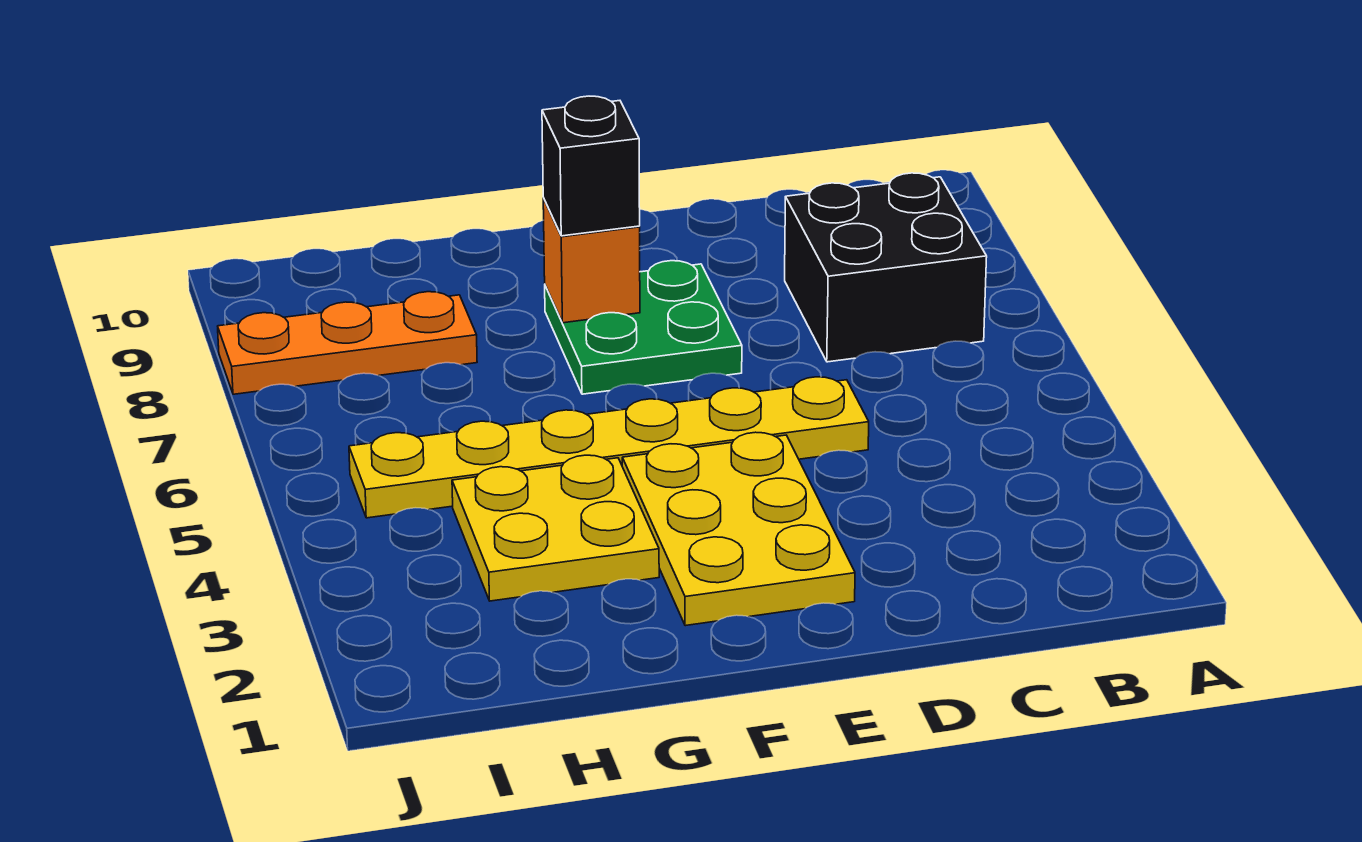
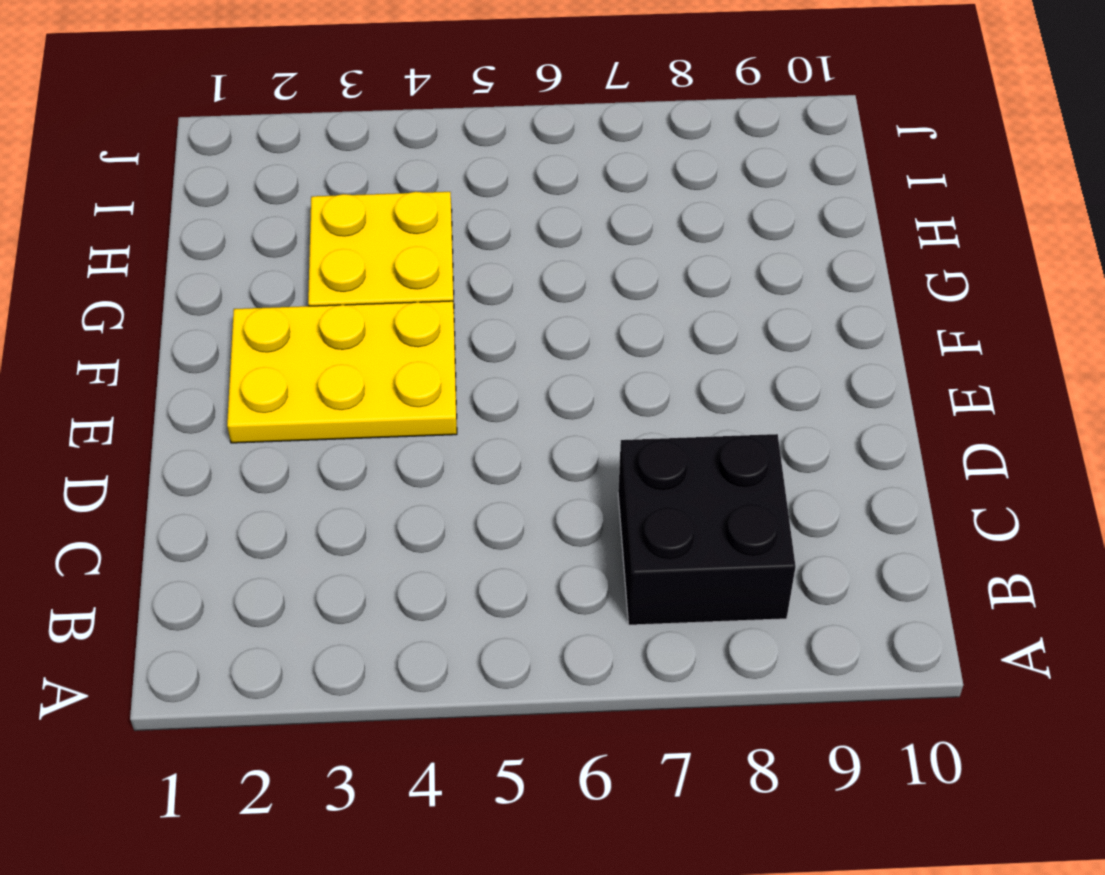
none -> yellow 1x6 plate [349,377,869,518]
none -> green 2x2 plate [545,261,742,394]

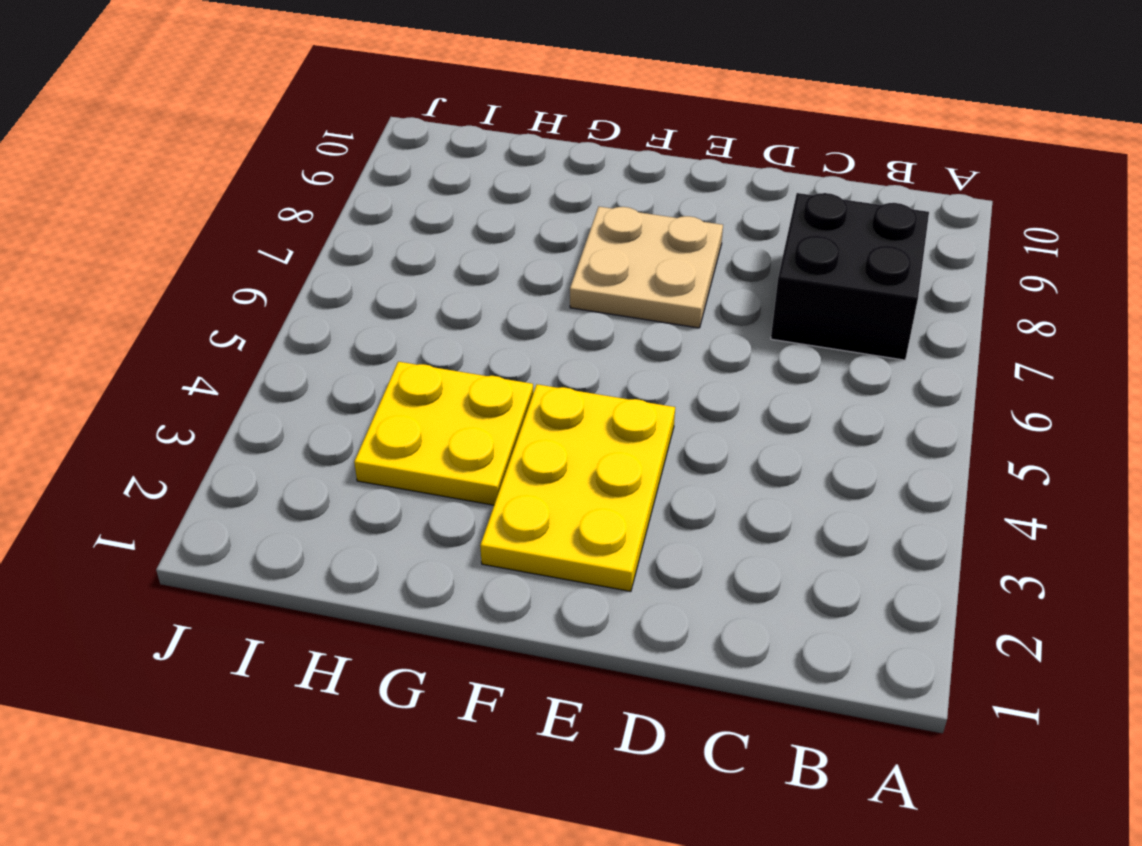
tan 2x2 plate [570,207,723,328] -> green 2x2 plate [545,261,742,394]
none -> yellow 1x6 plate [349,377,869,518]
none -> orange 1x3 plate [218,292,477,394]

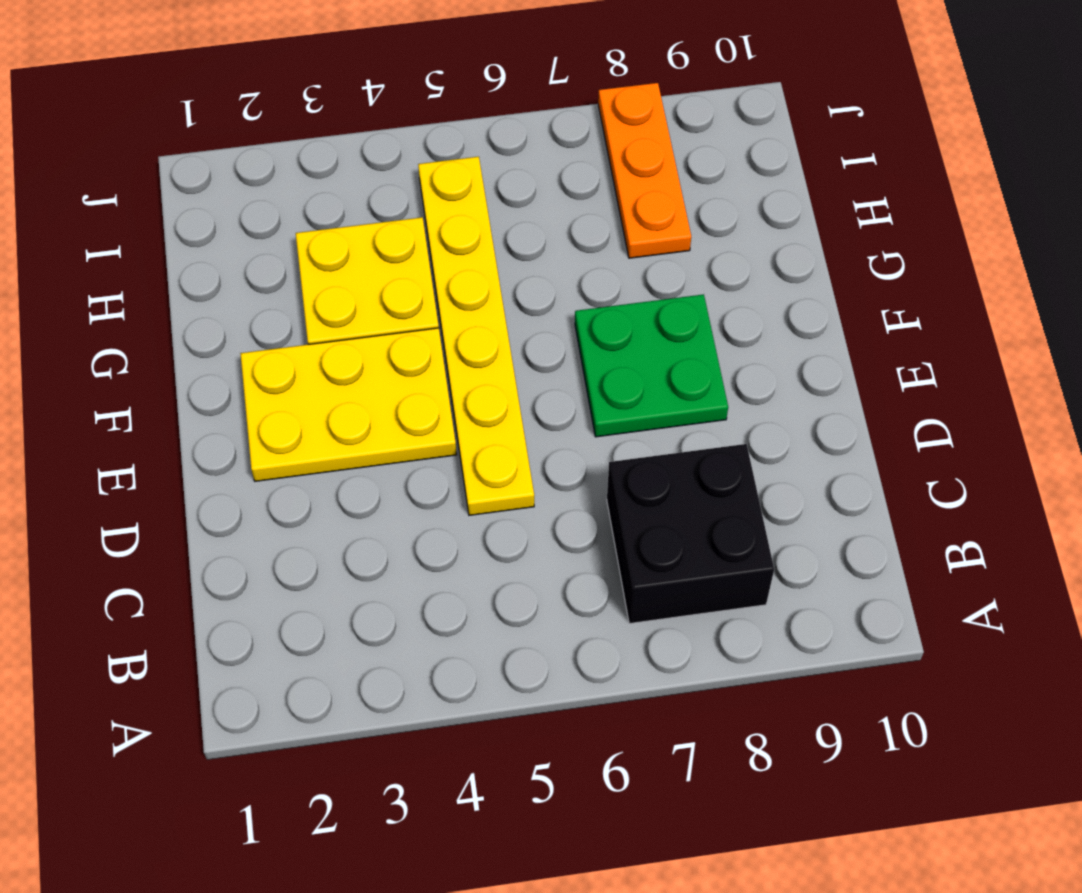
none -> orange 1x1 brick [543,198,640,323]
none -> black 1x1 brick [542,96,640,236]

